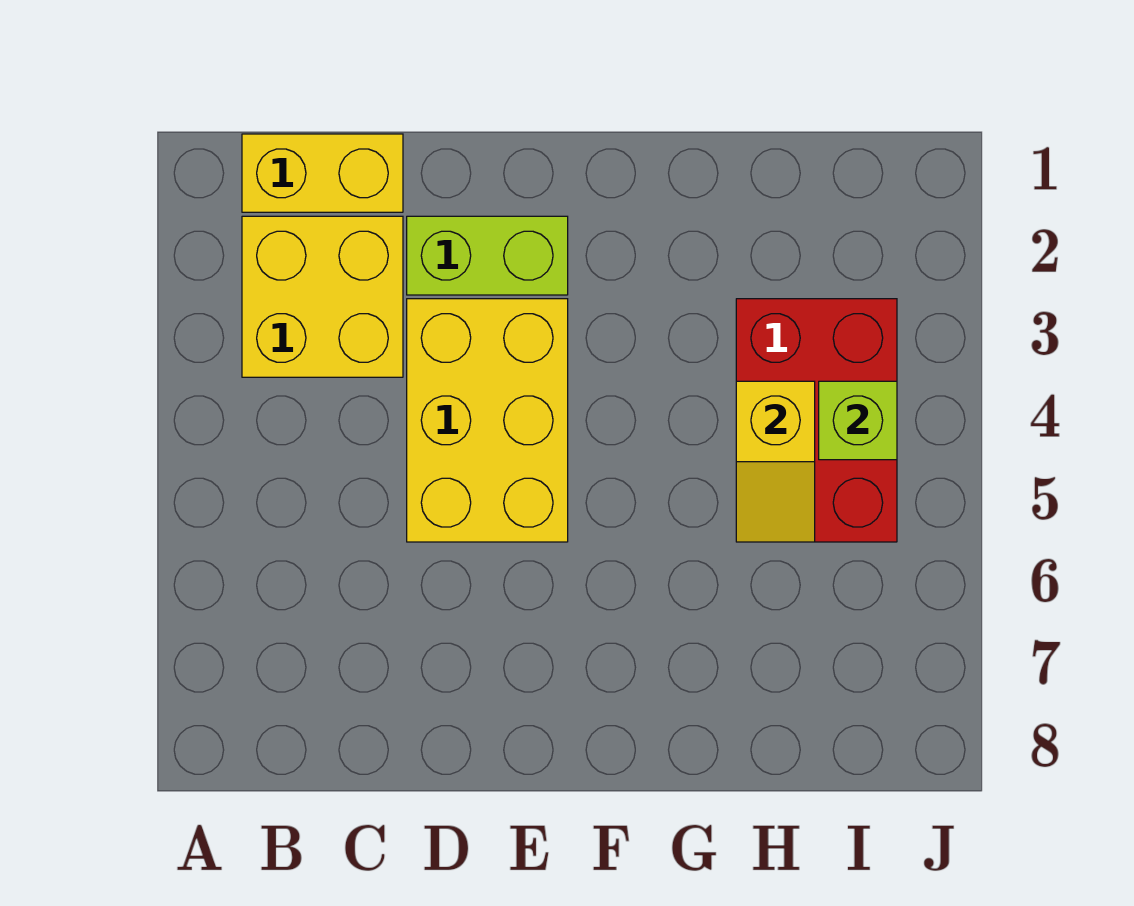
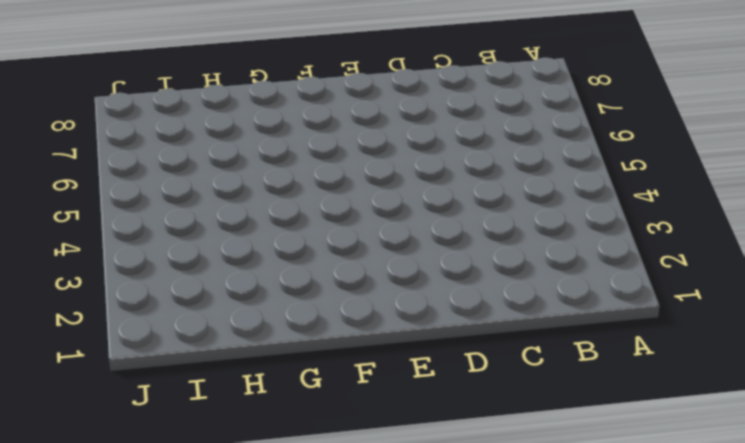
none -> yellow 1x2 brick [242,134,403,212]
none -> yellow 2x2 brick [242,216,403,377]

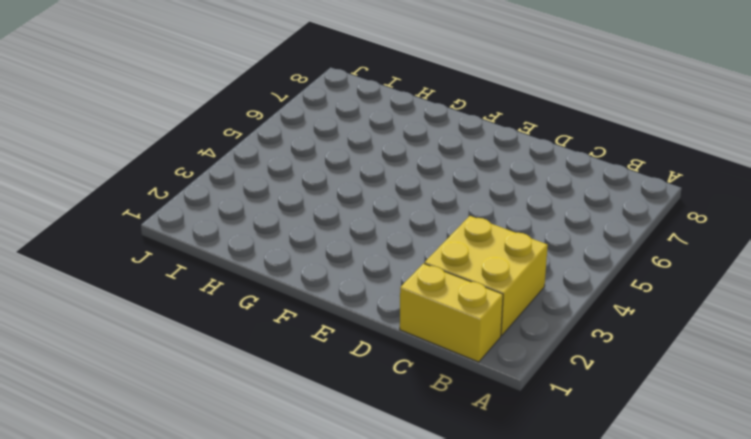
none -> lime 1x2 brick [407,216,568,295]
none -> yellow 2x3 brick [407,299,568,542]

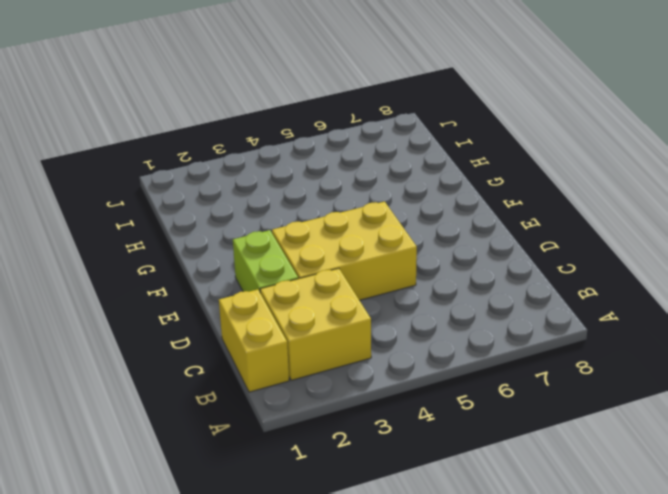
none -> red 2x3 brick [736,299,897,542]
none -> yellow 1x2 slope [736,381,815,542]

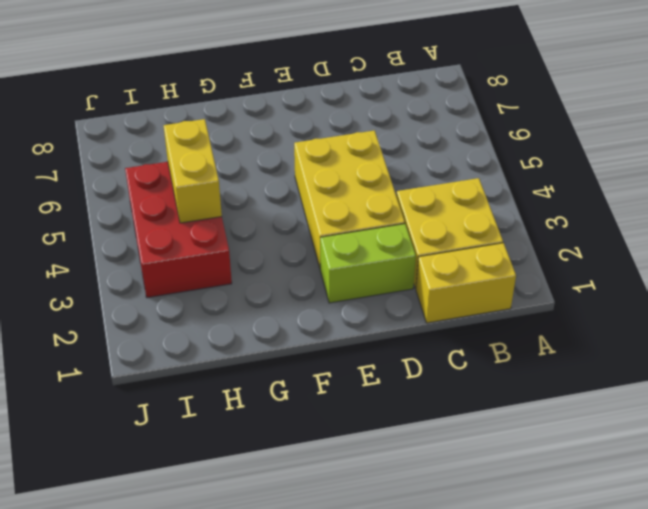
yellow 1x2 brick [164,119,222,223] -> yellow 1x2 slope [736,381,815,542]
none -> lime 1x1 brick [819,381,897,460]

